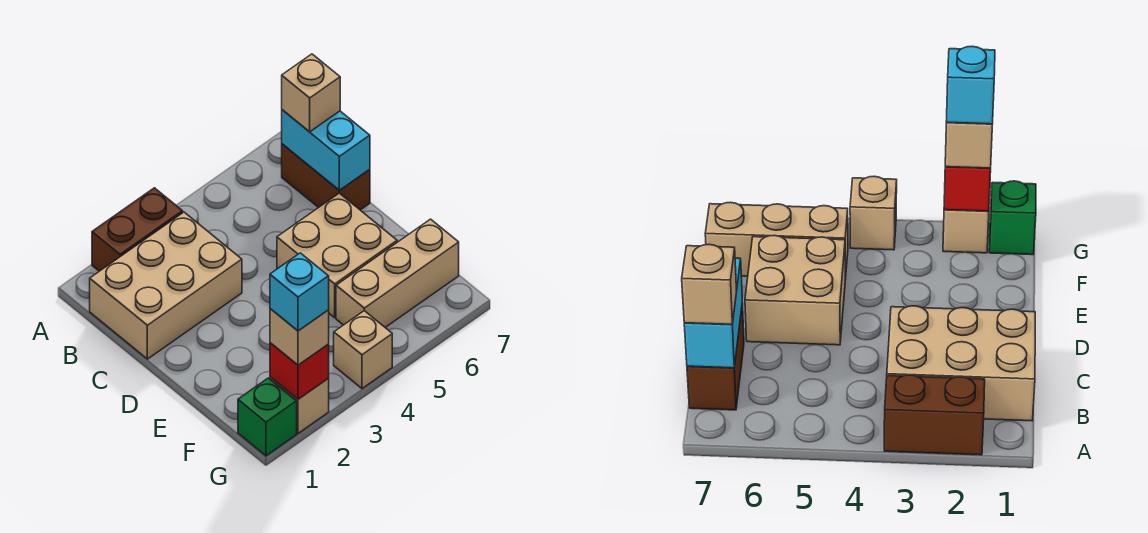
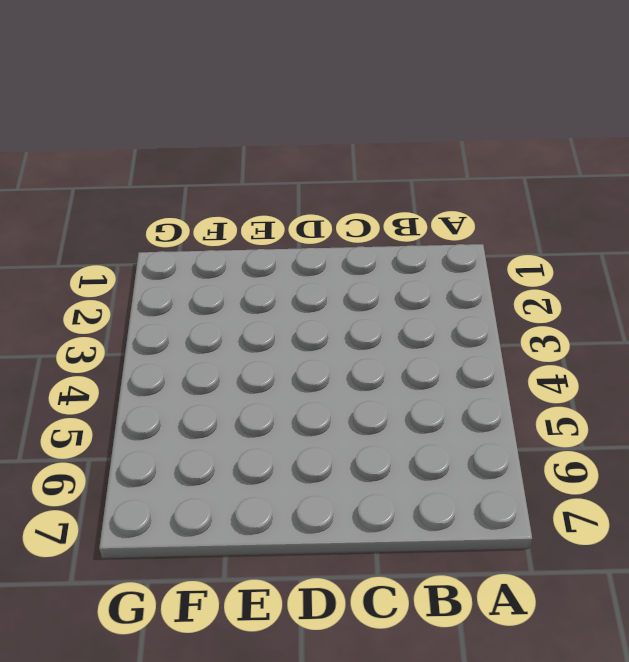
none -> brown 1x2 brick [92,188,183,271]
none -> tan 2x3 brick [90,212,242,359]
none -> brown 1x2 brick [282,144,370,210]

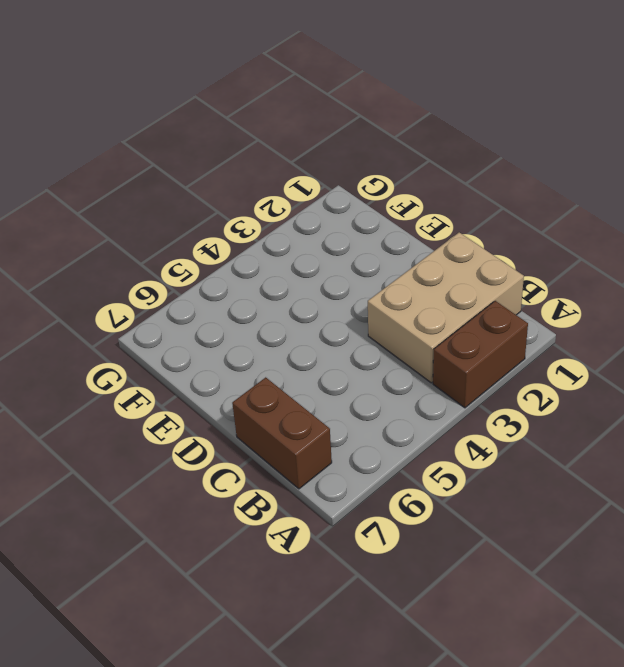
none -> tan 2x2 brick [277,193,397,318]
none -> tan 1x3 brick [336,219,459,327]
none -> green 1x1 brick [238,378,297,456]

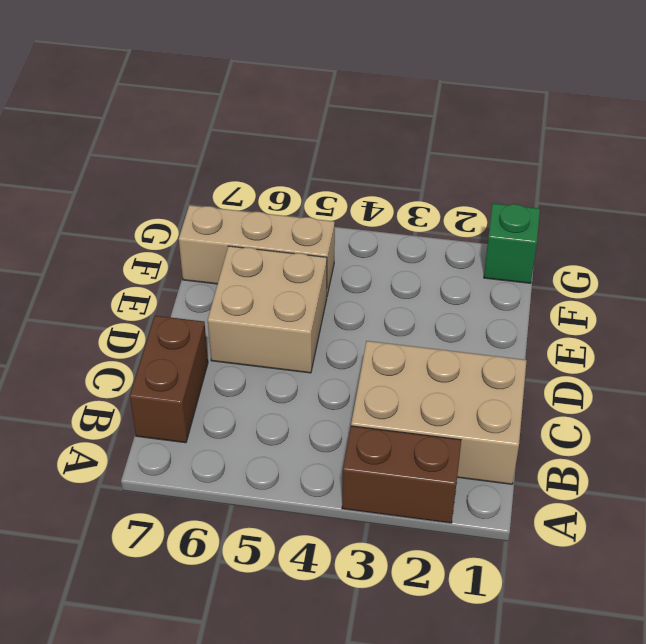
none -> tan 1x1 brick [270,377,329,433]
none -> tan 1x1 brick [334,311,392,389]
none -> cyan 1x2 brick [282,110,370,190]

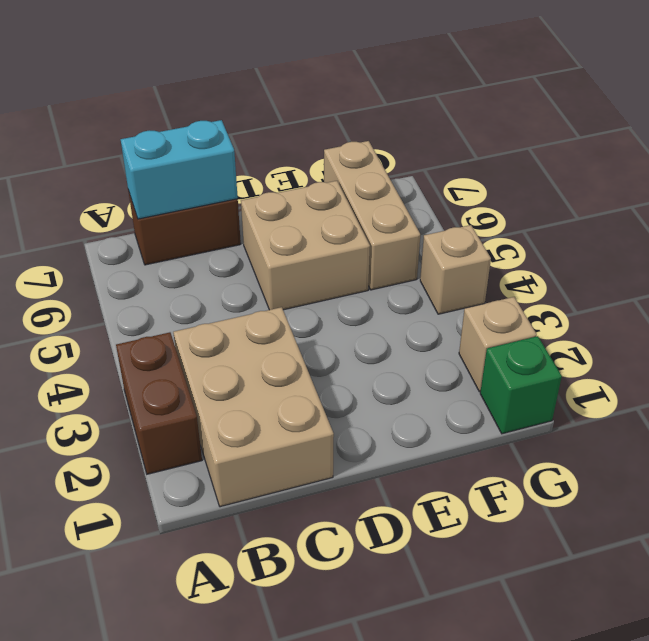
none -> red 1x1 brick [270,343,329,399]
none -> tan 1x1 brick [282,54,340,132]
none -> tan 1x1 brick [270,309,329,365]

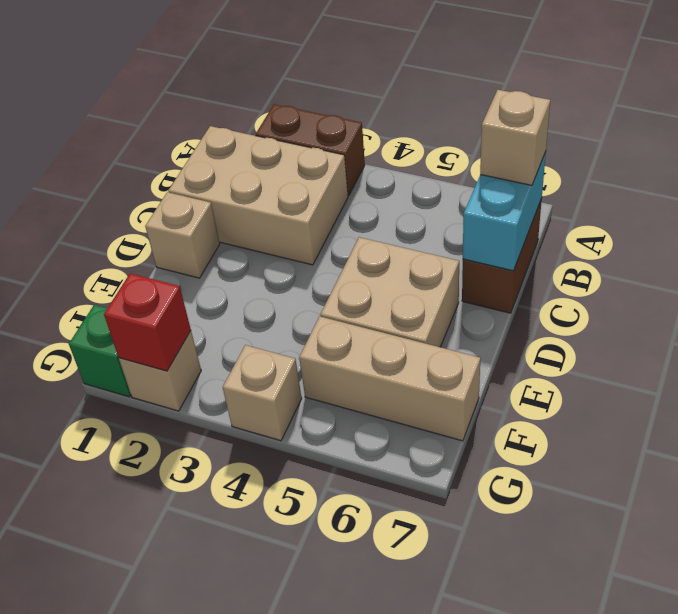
tan 1x1 brick [145,192,220,278] -> tan 1x1 brick moved to [270,309,329,365]
none -> cyan 1x1 brick [270,253,329,331]

